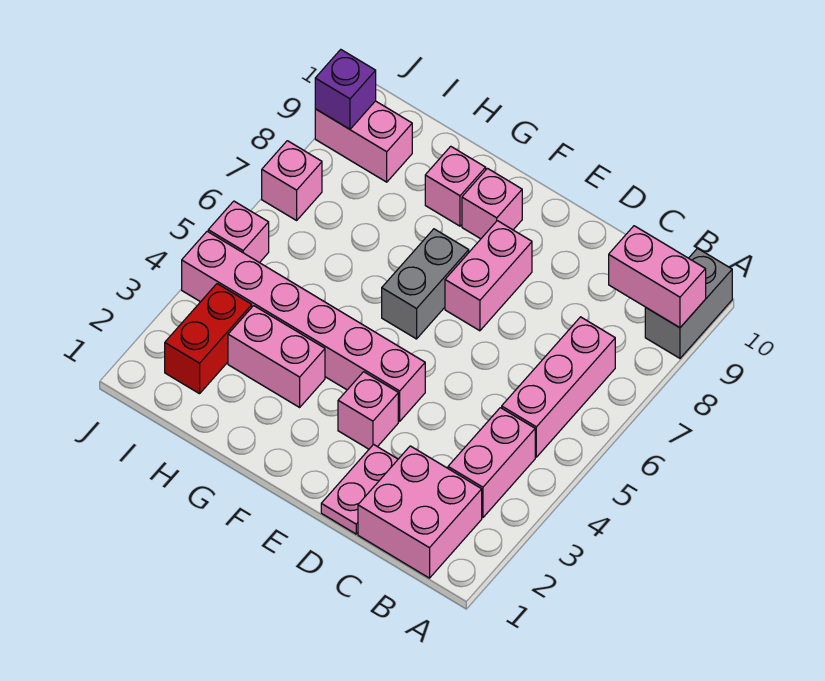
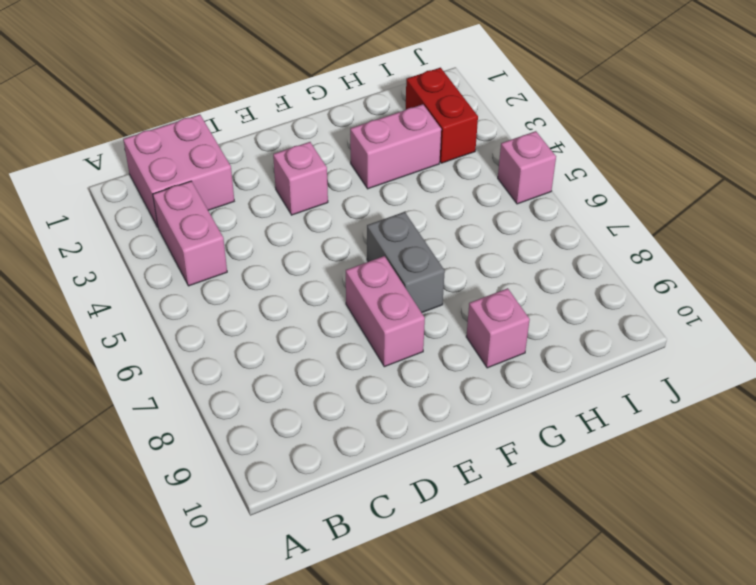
none -> grey 1x2 brick [645,248,732,358]
none -> pink 1x3 brick [502,317,615,457]
none -> pink 1x2 plate [321,445,398,534]

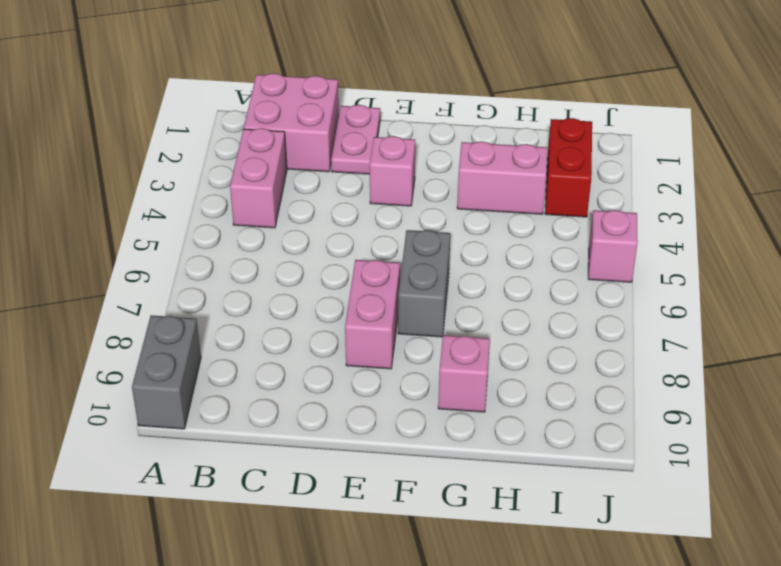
none -> pink 1x3 brick [502,317,615,457]
none -> pink 1x6 brick [182,231,425,421]
none -> pink 1x1 brick [462,168,522,239]

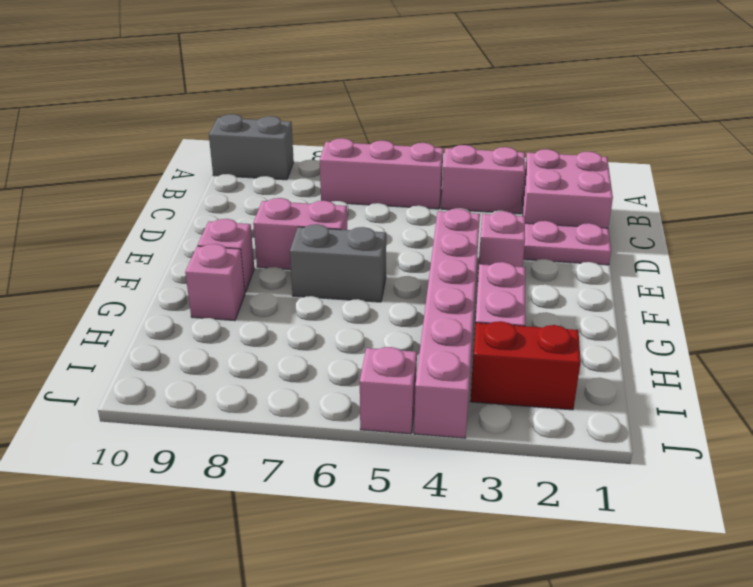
none -> pink 1x2 brick [315,101,412,182]
none -> pink 1x1 brick [262,141,322,220]
none -> pink 1x2 brick [609,226,706,328]

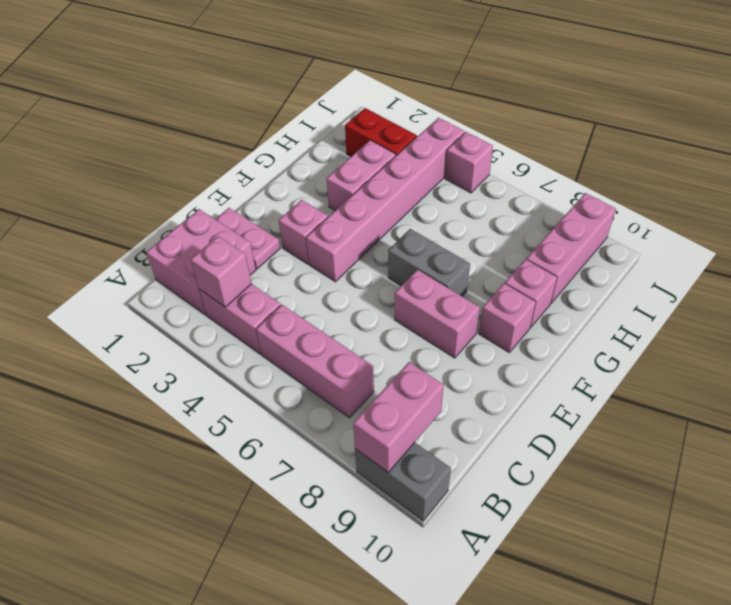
pink 1x1 brick [191,236,252,307] -> pink 1x1 brick moved to [262,141,322,220]
pink 1x3 brick [526,193,616,303] -> pink 1x2 brick [315,101,412,182]
none -> purple 1x1 brick [315,50,376,129]

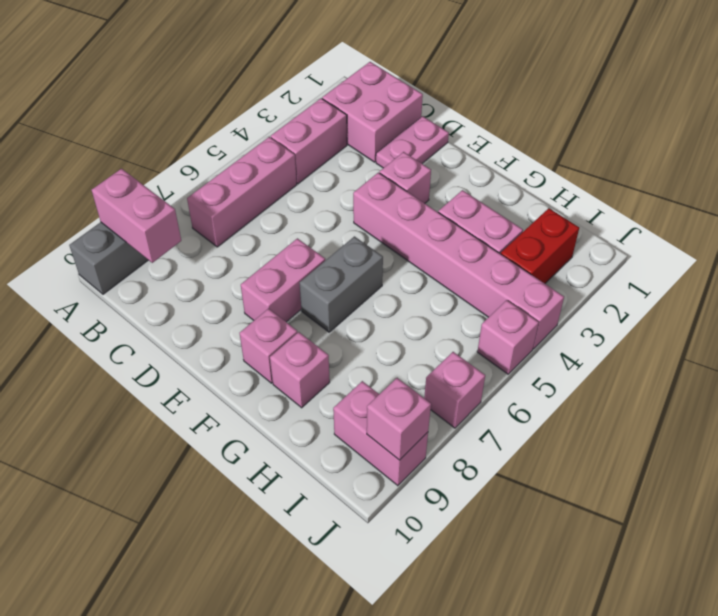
pink 1x1 brick [367,378,431,460] -> purple 1x1 brick [315,50,376,129]

